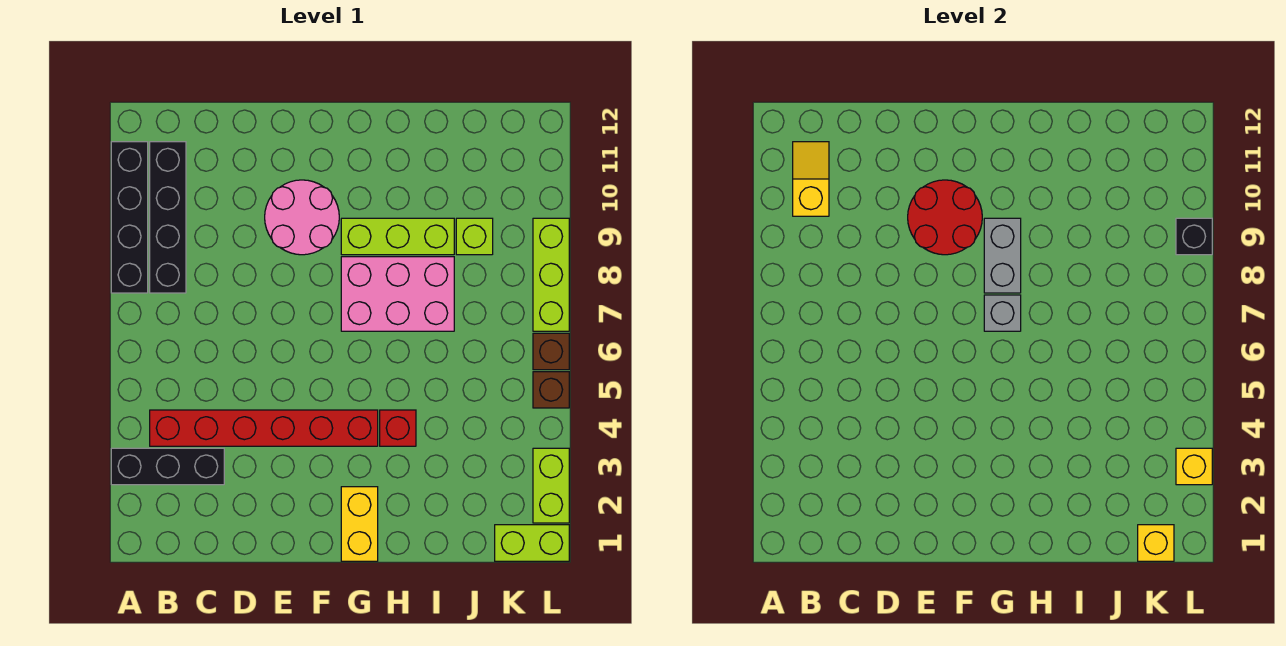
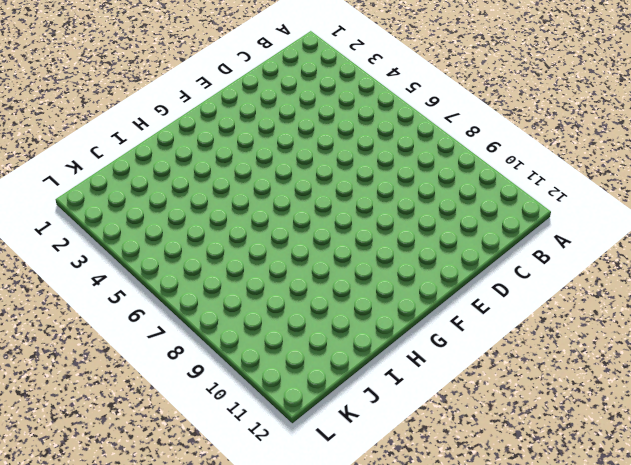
none -> black 1x3 brick [111,448,224,485]
none -> black 1x4 brick [111,142,148,293]
none -> red 1x6 brick [150,410,378,446]

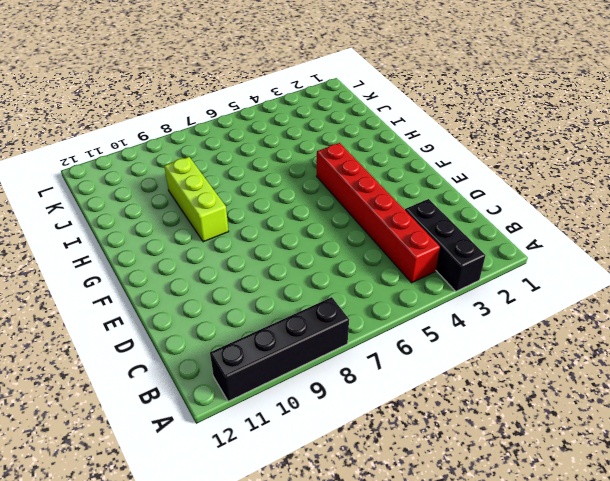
none -> black 1x4 brick [150,142,186,293]
none -> pink 2x2 round brick [265,180,339,255]
none -> yellow 1x2 brick [341,487,378,561]

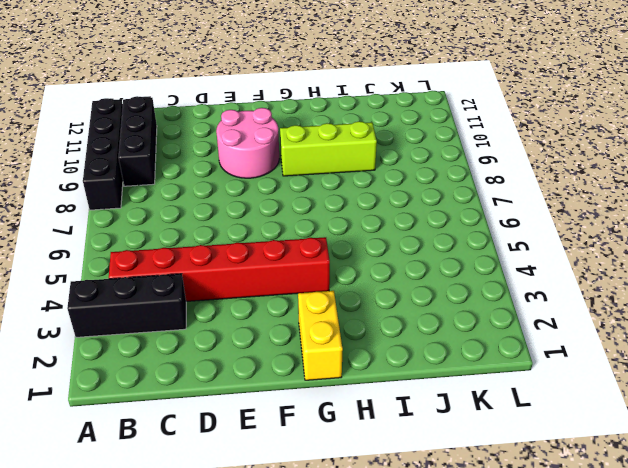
black 1x3 brick [119,96,157,186] -> black 1x4 brick [150,142,186,293]
none -> pink 2x3 brick [341,257,454,331]
none -> red 1x1 brick [380,410,416,446]
none -> lime 1x1 brick [456,218,493,255]

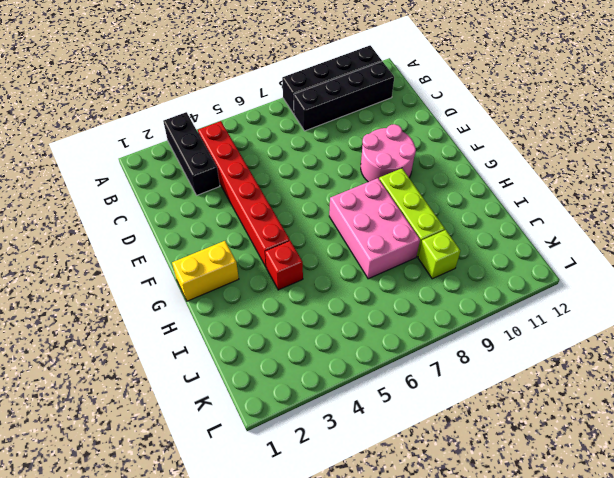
none -> lime 1x2 brick [495,525,569,561]
none -> lime 1x2 brick [533,448,569,523]
none -> brown 1x1 brick [533,372,569,408]

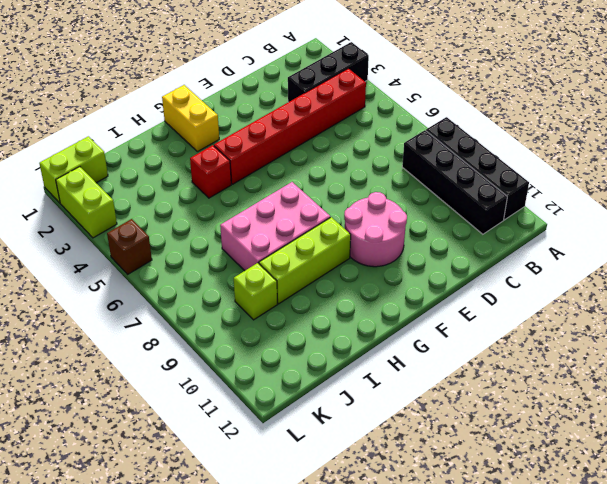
none -> brown 1x1 brick [533,333,569,370]
none -> lime 1x3 brick [533,218,569,331]
none -> yellow 1x2 slope [793,142,829,216]

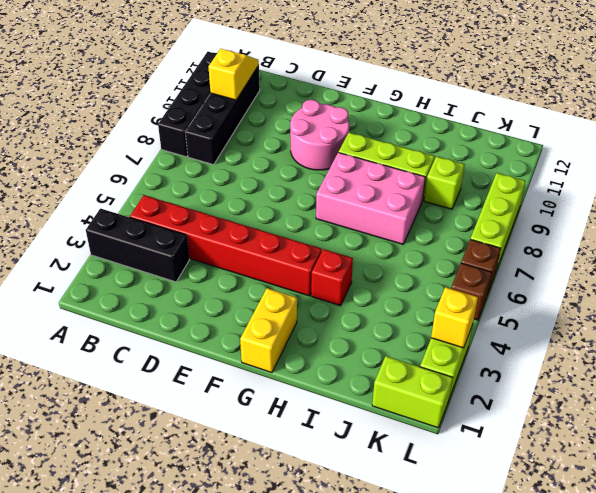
none -> red 2x2 round brick [908,180,982,255]
none -> grey 1x1 brick [984,295,1021,331]
none -> grey 1x2 brick [984,218,1021,293]

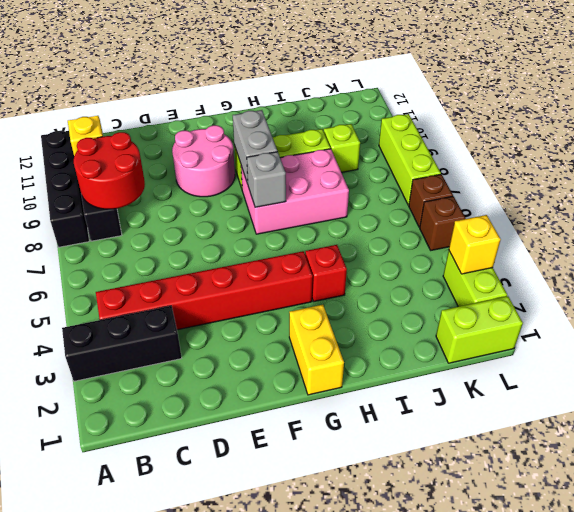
red 2x2 round brick [74,132,145,209] -> red 2x2 round brick moved to [908,180,982,255]
none -> yellow 1x1 brick [1138,525,1174,561]
none -> black 1x1 brick [1176,218,1212,255]

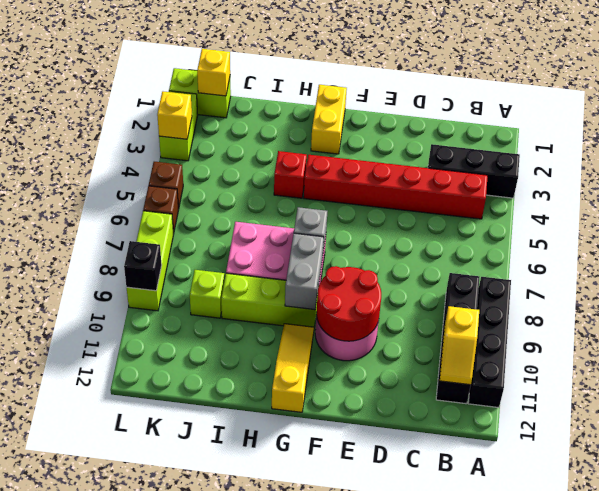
yellow 1x3 slope [272,324,314,412] -> none

